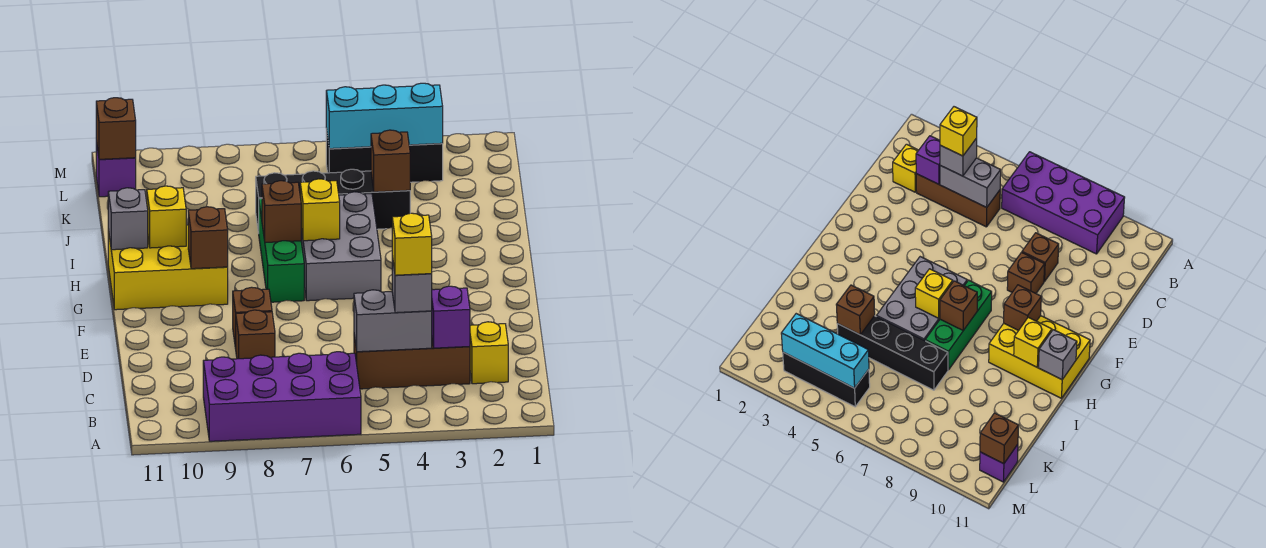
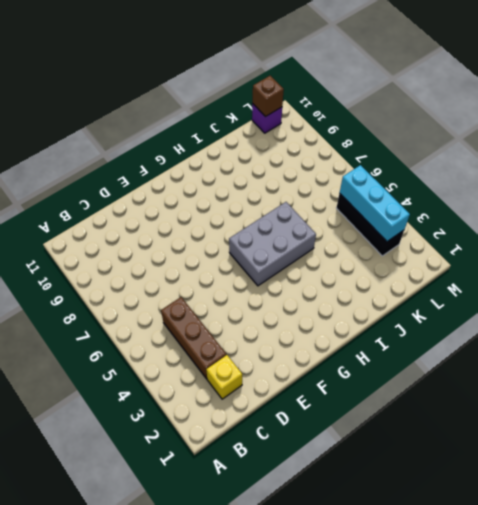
none -> purple 2x4 brick [203,352,361,441]
none -> brown 1x1 brick [236,310,275,359]
none -> brown 1x1 brick [233,287,272,349]

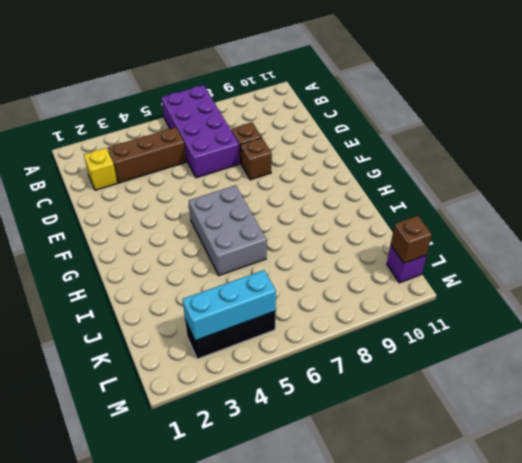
purple 2x4 brick [161,85,240,178] -> purple 2x4 brick turned to [203,352,361,441]
none -> green 1x3 brick [259,199,304,302]
none -> yellow 2x3 brick [108,225,228,310]
none -> black 1x4 brick [256,169,410,233]

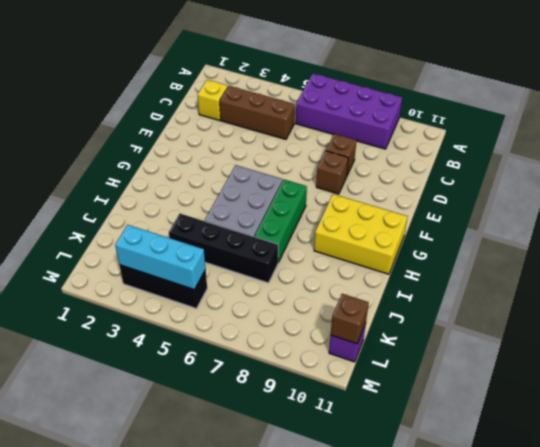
none -> purple 1x1 brick [432,286,470,348]
none -> grey 1x2 brick [354,290,432,352]
none -> brown 1x1 brick [188,207,228,269]

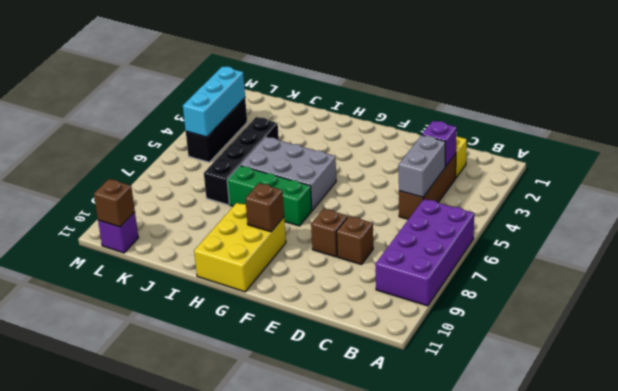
none -> yellow 1x1 brick [300,179,340,241]
none -> brown 1x1 brick [262,181,301,242]
none -> yellow 1x1 brick [147,186,186,248]

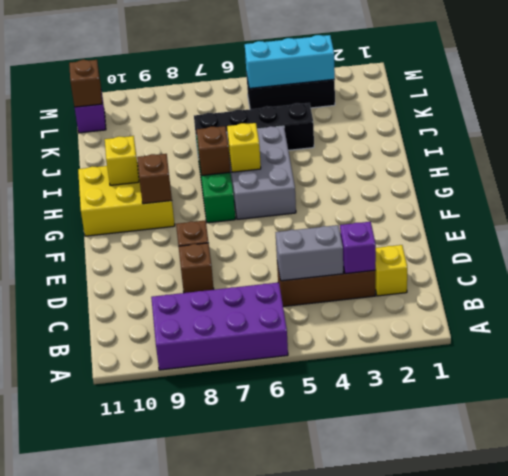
none -> grey 1x1 brick [108,188,148,250]
none -> brown 1x1 brick [371,130,410,192]
none -> grey 1x1 brick [392,256,432,313]

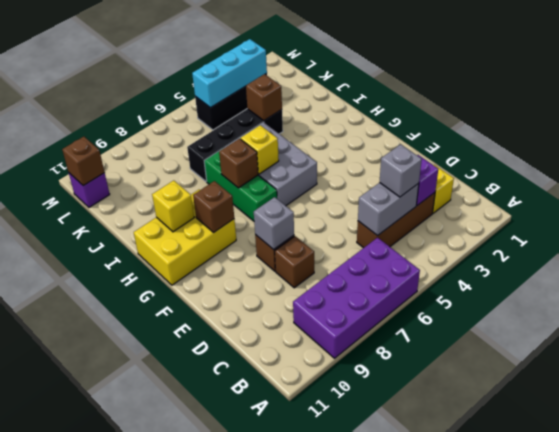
grey 1x1 brick [254,197,294,250] -> grey 1x1 brick moved to [108,188,148,250]
none -> yellow 1x1 brick [392,213,432,275]

